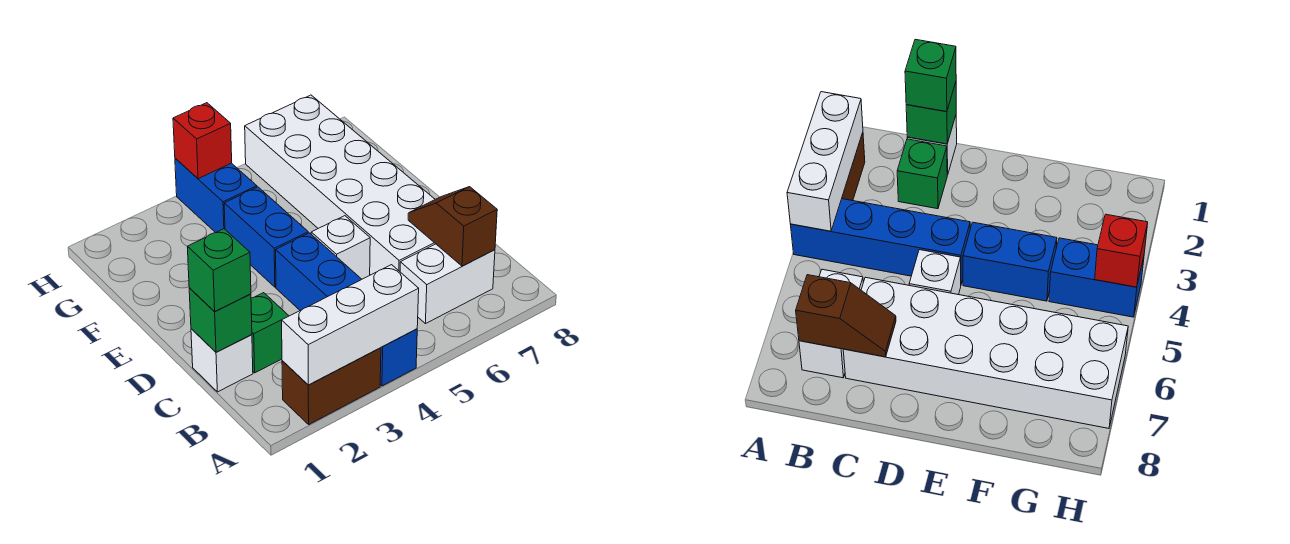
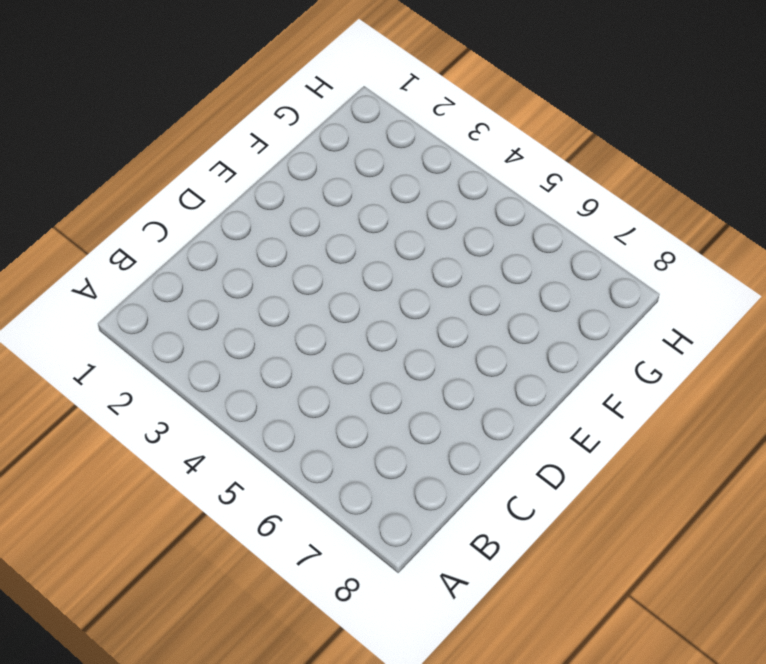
none -> brown 1x2 brick [282,348,381,424]
none -> blue 1x4 brick [276,233,417,386]
none -> white 1x2 brick [400,244,495,324]

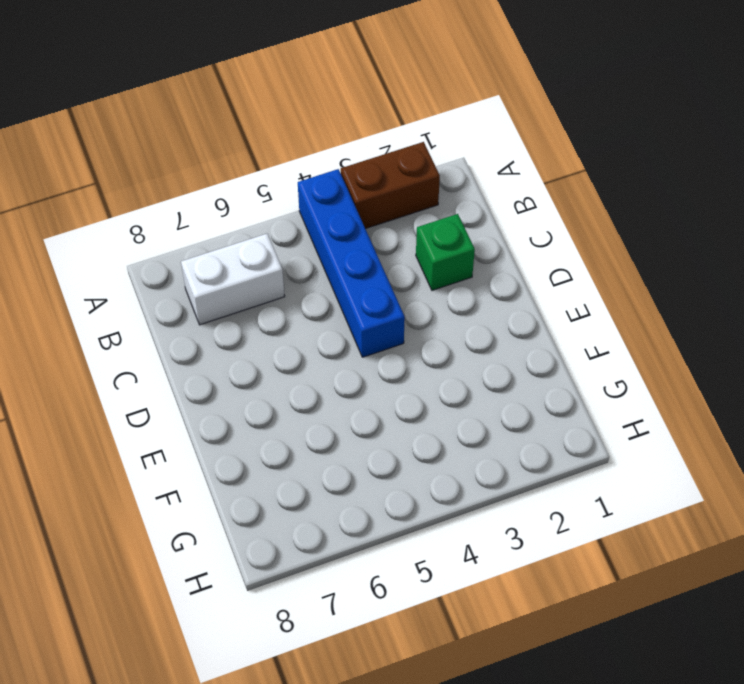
none -> white 1x1 brick [191,329,253,392]
none -> white 2x6 brick [245,95,435,275]
none -> white 1x1 brick [311,216,370,279]

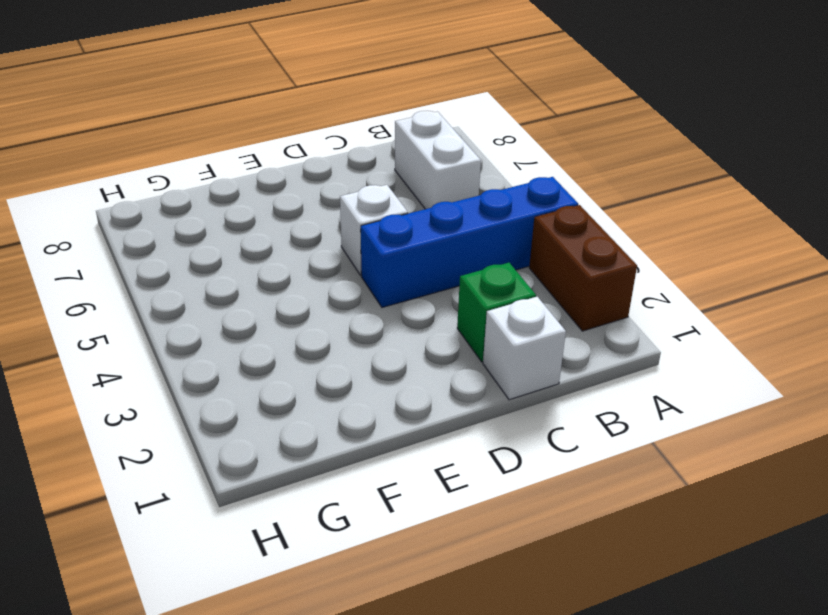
none -> white 2x6 brick [245,95,435,275]
none -> blue 1x2 brick [224,187,308,287]
none -> blue 1x2 brick [175,158,257,233]

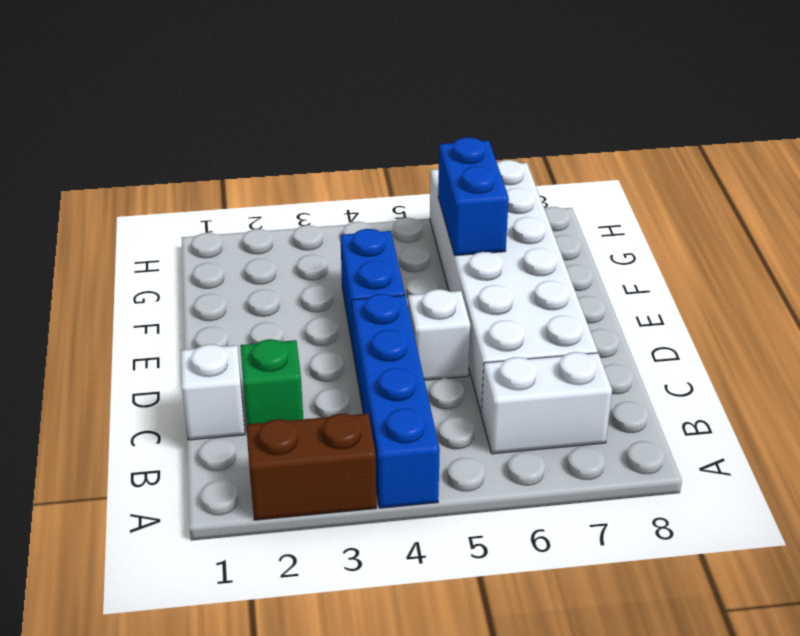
blue 1x2 brick [438,137,509,256] -> blue 1x2 brick moved to [175,158,257,233]
none -> white 1x3 brick [282,265,419,385]
none -> brown 1x2 slope [408,187,497,266]
none -> green 1x1 brick [189,288,252,352]

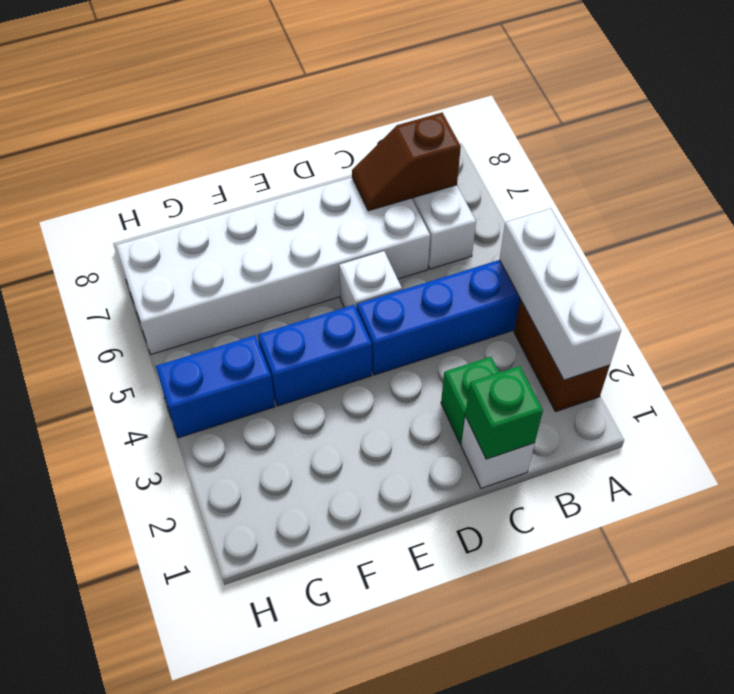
none -> red 1x1 brick [173,103,232,179]
none -> green 1x1 brick [187,229,251,312]

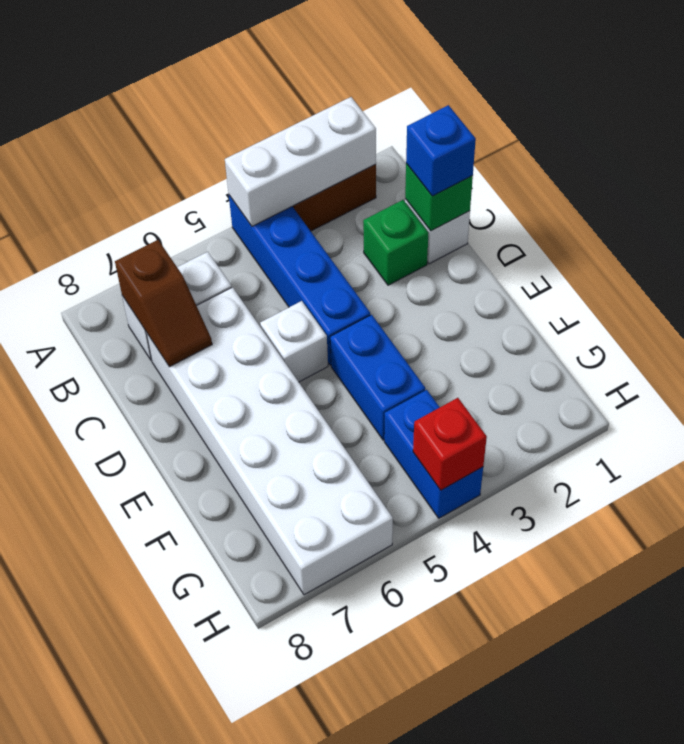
blue 1x1 brick [406,105,476,196] -> green 1x1 brick [187,229,251,312]

